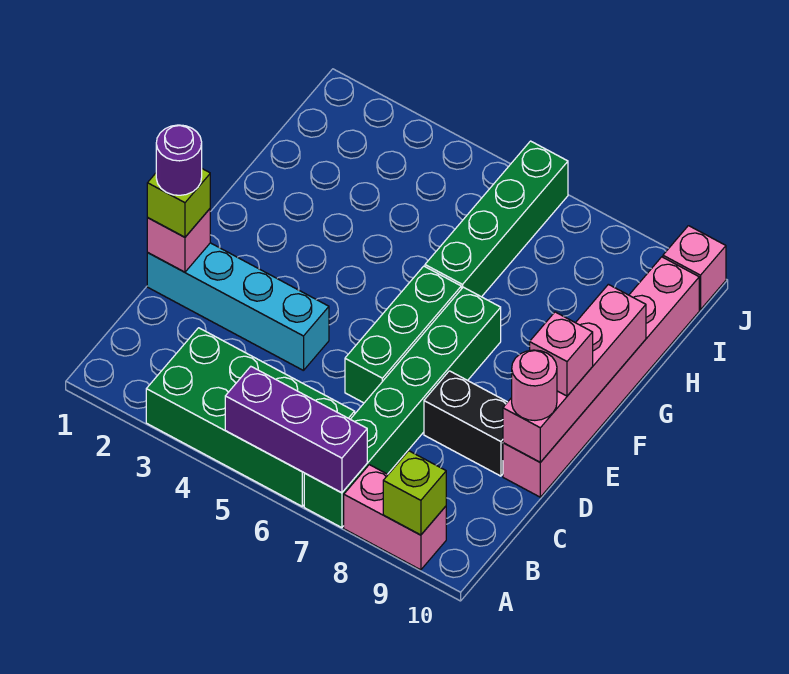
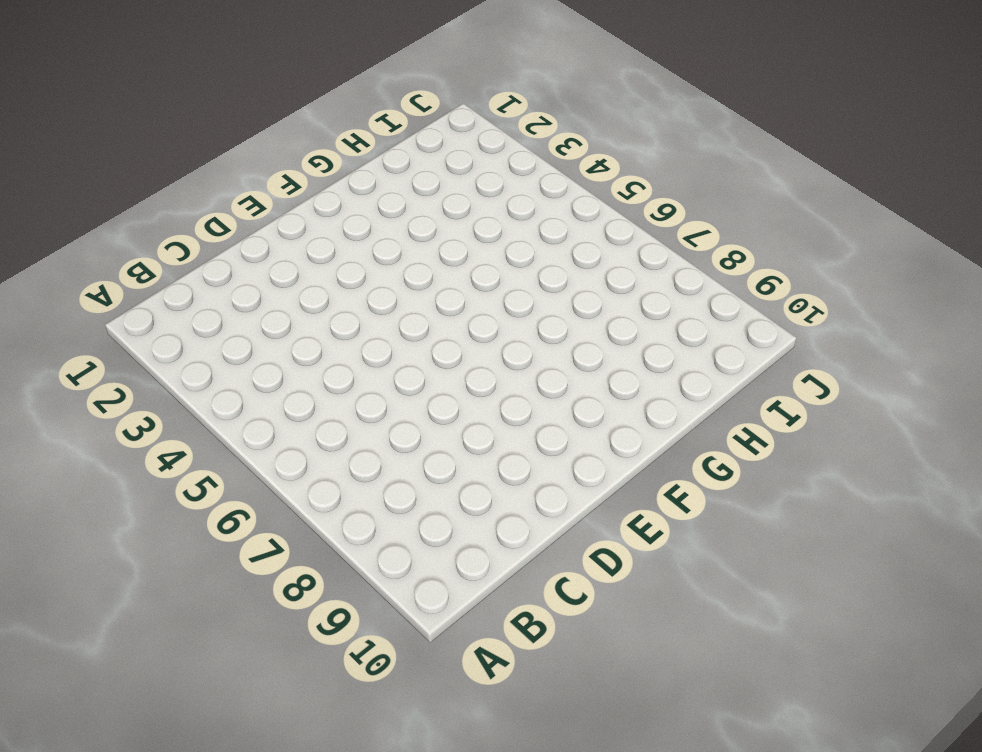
none -> green 2x4 brick [146,328,355,506]
none -> green 1x6 brick [304,287,501,528]
none -> pink 1x2 brick [344,465,446,570]

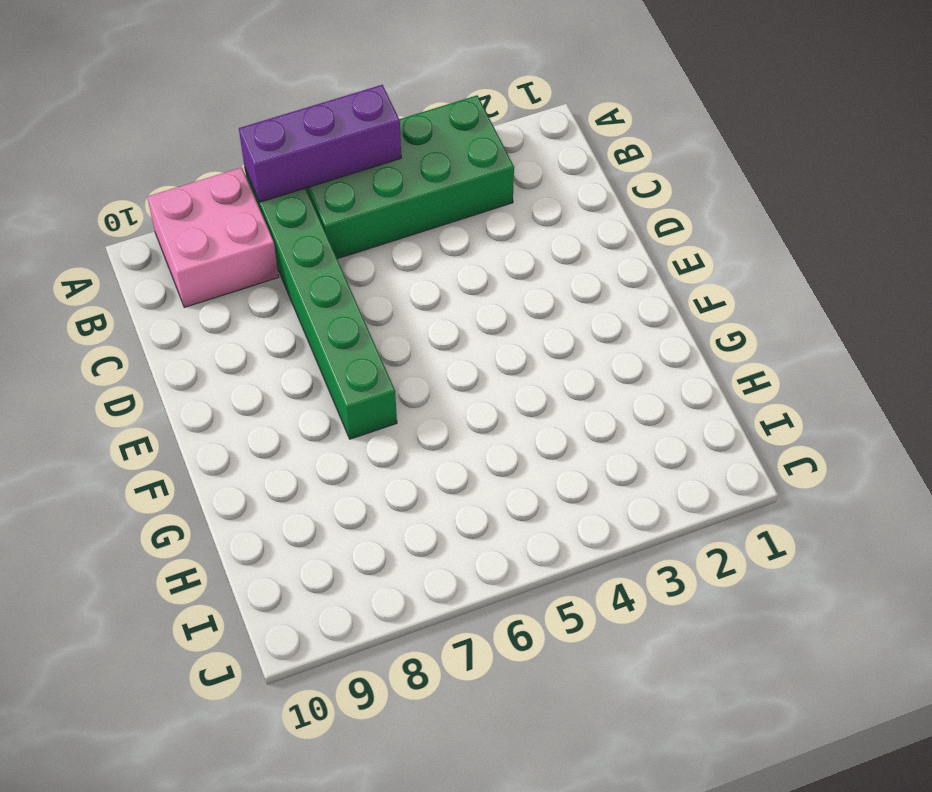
pink 2x2 brick [147,168,279,307] -> pink 1x2 brick [344,465,446,570]
none -> cyan 1x4 brick [147,243,329,371]
none -> green 1x3 brick [345,266,461,403]
none -> black 1x2 brick [424,371,507,476]

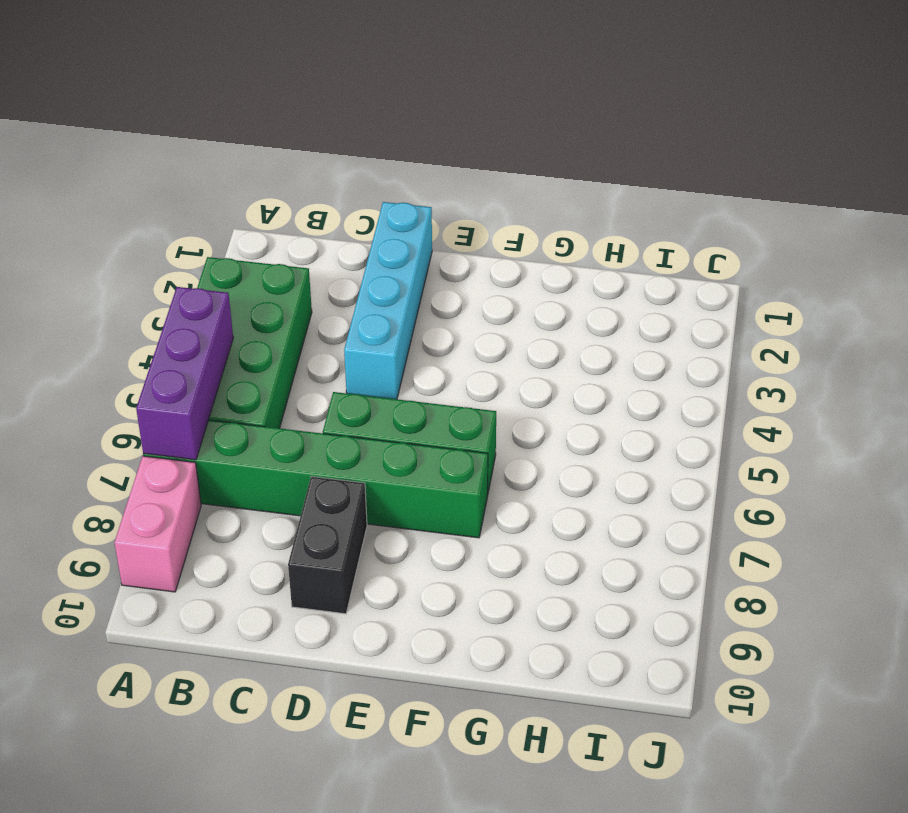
none -> pink 1x6 brick [503,257,699,497]
none -> green 1x4 brick [425,141,568,297]
none -> pink 1x1 brick [663,226,726,310]

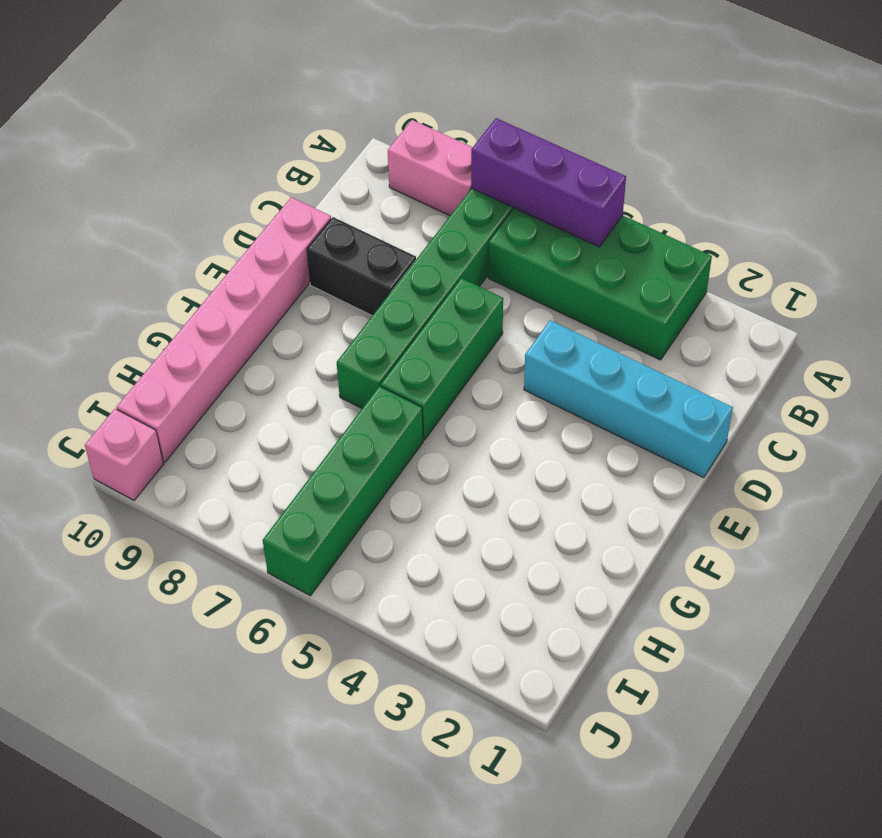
none -> lime 1x1 brick [383,451,446,535]
none -> pink 1x1 brick [147,209,210,272]
none -> pink 1x4 brick [503,284,646,462]

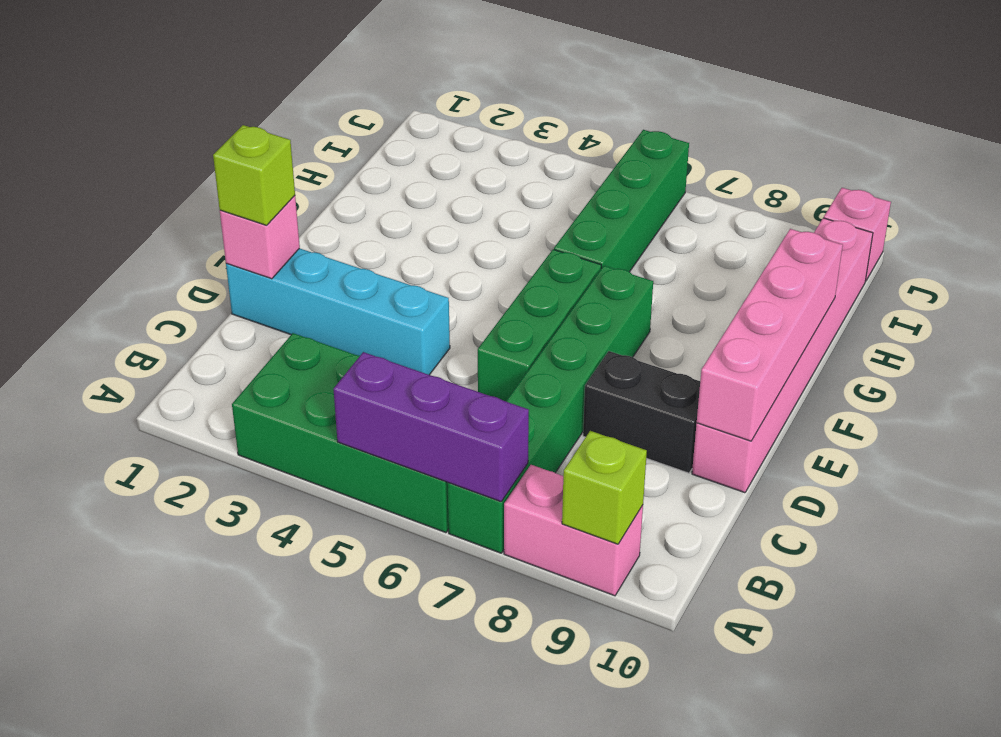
none -> pink 1x1 round brick [512,350,557,420]
none -> pink 1x1 brick [530,312,593,396]
none -> purple 1x1 round brick [156,125,202,195]

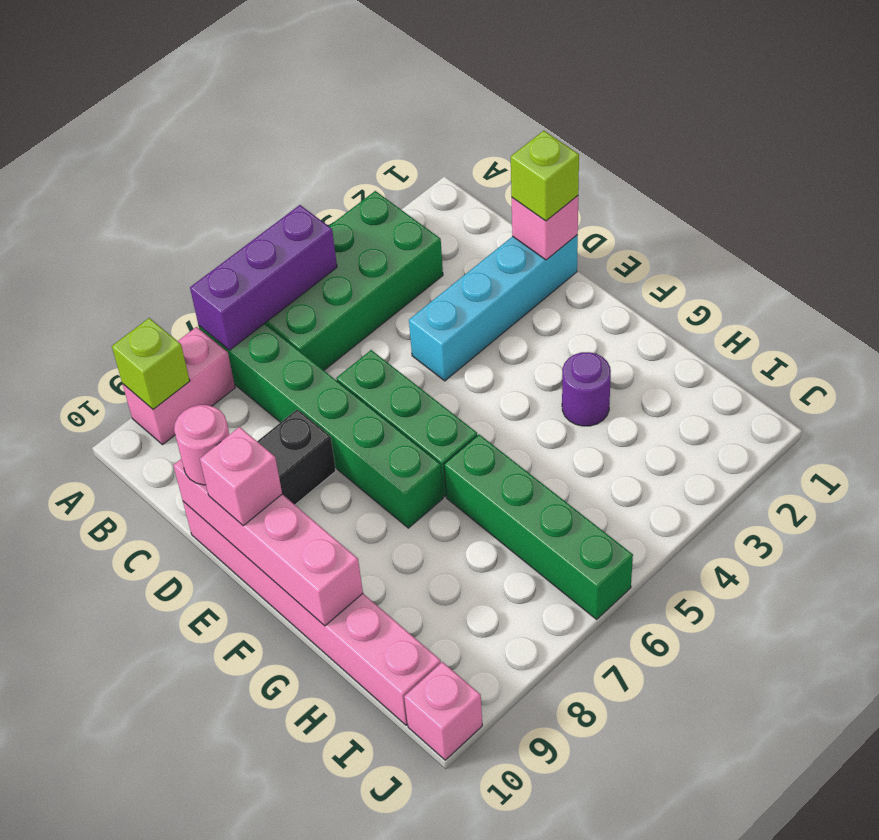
purple 1x1 round brick [562,352,611,426] -> purple 1x1 round brick moved to [156,125,202,195]

